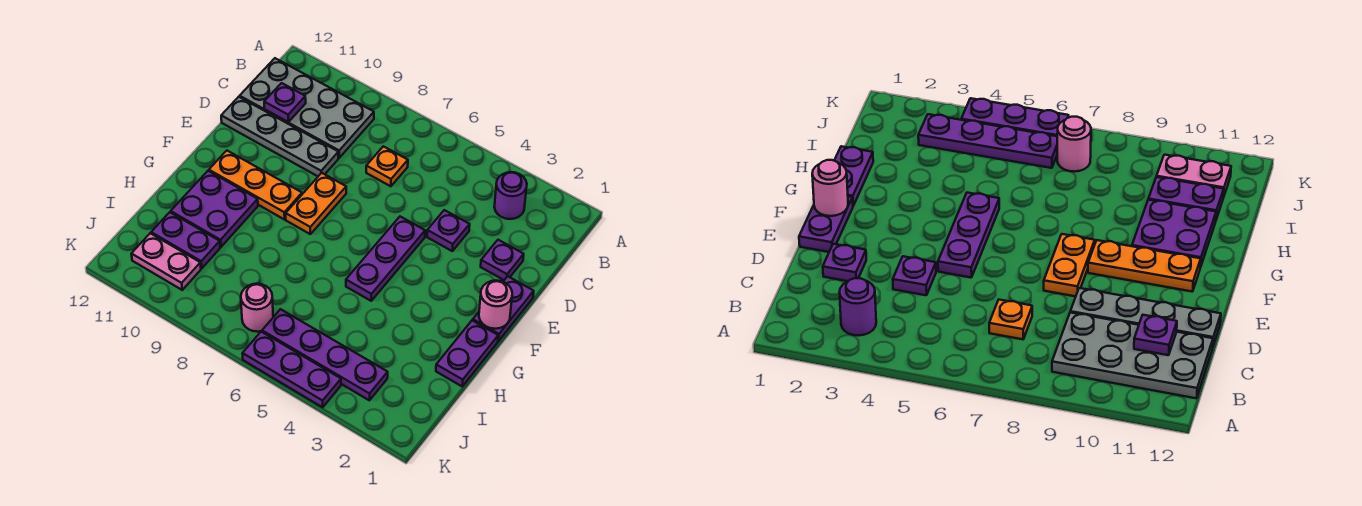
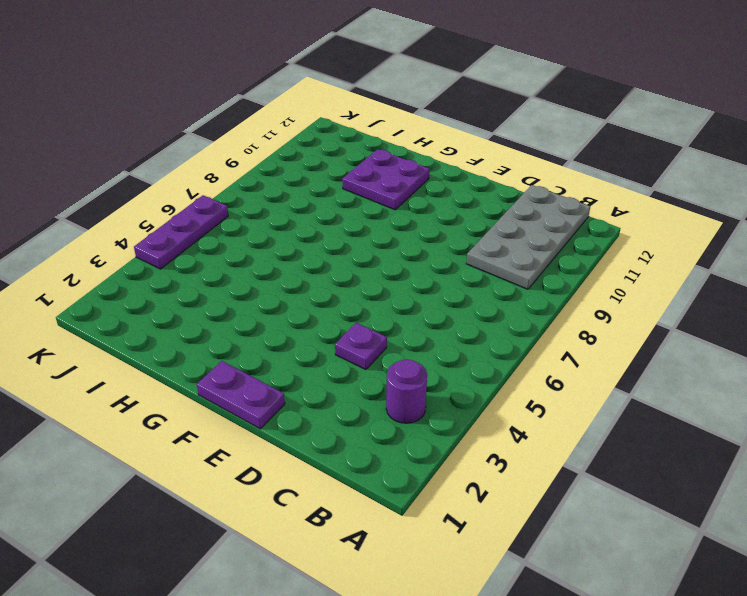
none -> orange 1x1 plate [366,146,408,186]
none -> purple 1x1 plate [481,240,524,280]
none -> grey 1x4 plate [221,97,338,176]

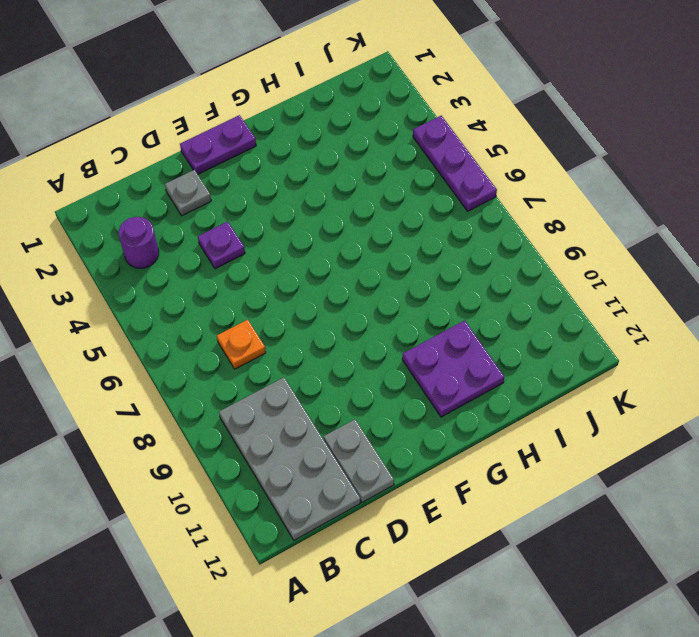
grey 1x1 plate [165,170,211,216] -> purple 1x1 plate [481,240,524,280]
grey 1x2 plate [324,420,394,502] -> grey 1x4 plate [221,97,338,176]
none -> purple 1x3 plate [346,217,425,301]
none -> orange 1x2 plate [286,173,346,234]
none -> orange 1x3 plate [209,151,302,220]

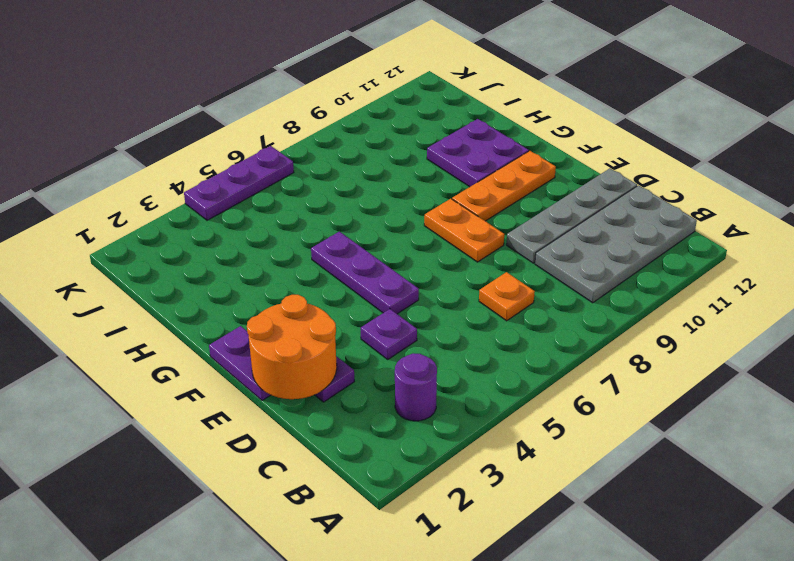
orange 2x2 round brick [247,295,337,399] -> none
none -> purple 1x2 plate [436,320,498,386]
none -> purple 1x2 plate [151,212,220,268]
none -> purple 1x4 plate [262,309,388,400]

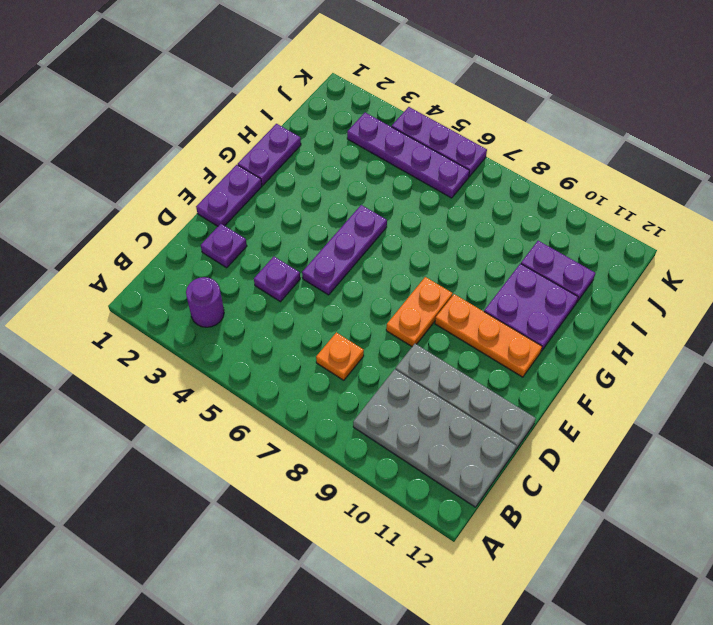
none -> pink 1x1 round brick [241,284,273,332]
none -> pink 1x2 plate [132,233,201,290]
none -> purple 1x1 plate [264,83,306,122]

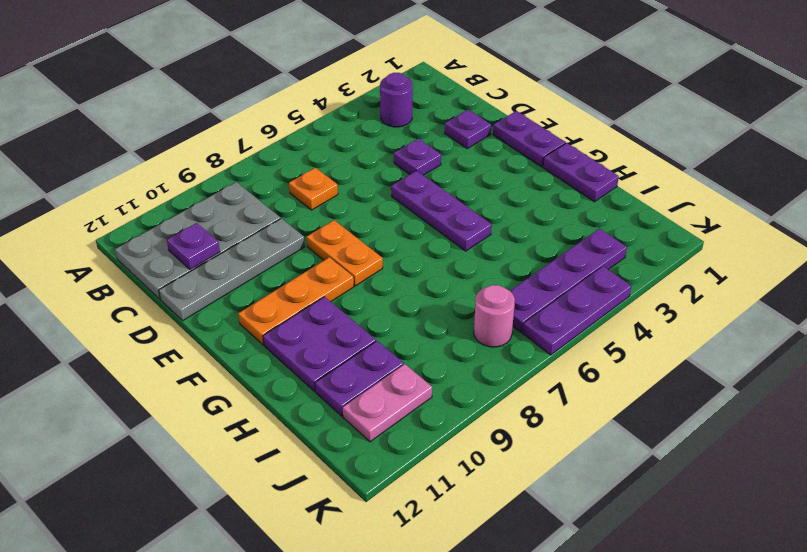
none -> pink 1x1 round brick [479,280,512,329]

